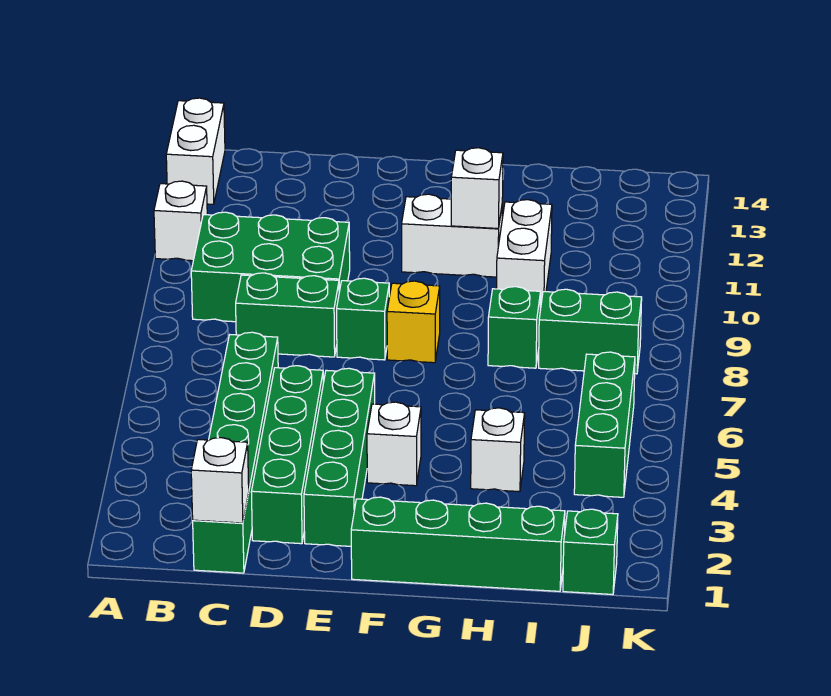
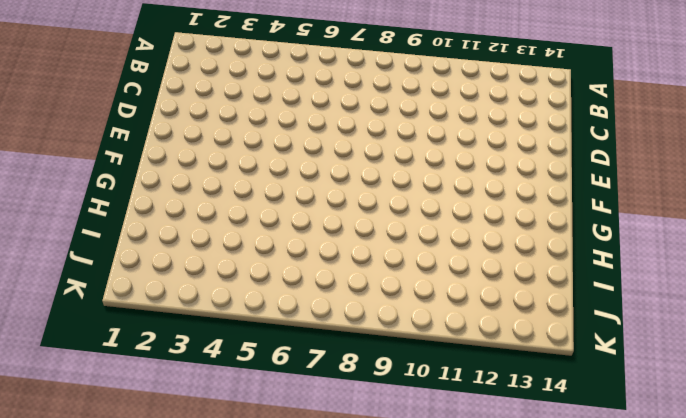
none -> white 1x1 brick [154,181,207,261]
none -> white 1x2 brick [166,98,225,204]
none -> green 2x3 brick [191,212,350,322]

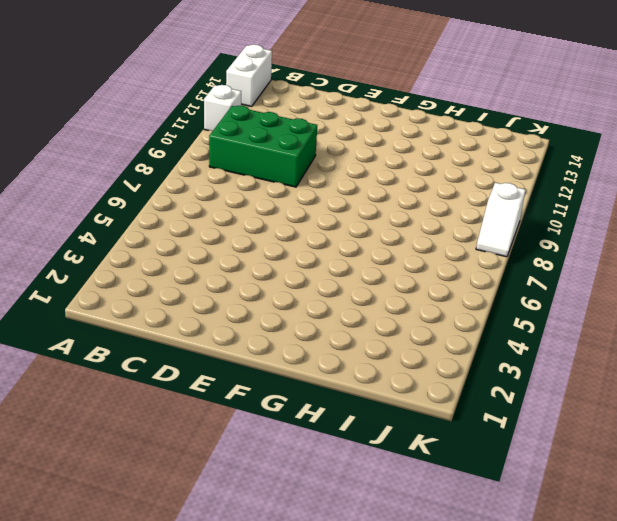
white 1x2 slope [476,183,526,257] -> none
none -> green 1x6 brick [193,332,278,573]
none -> green 1x2 brick [236,273,339,357]
none -> green 1x4 brick [251,366,323,544]

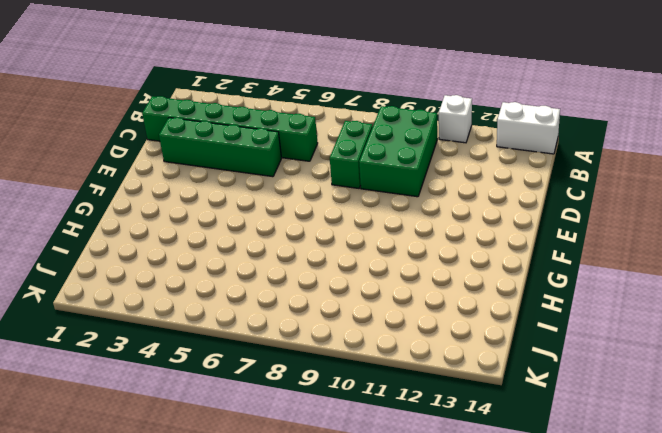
none -> green 1x4 brick [304,368,375,546]
none -> green 1x1 brick [337,278,389,360]
none -> green 1x4 brick [351,497,565,591]

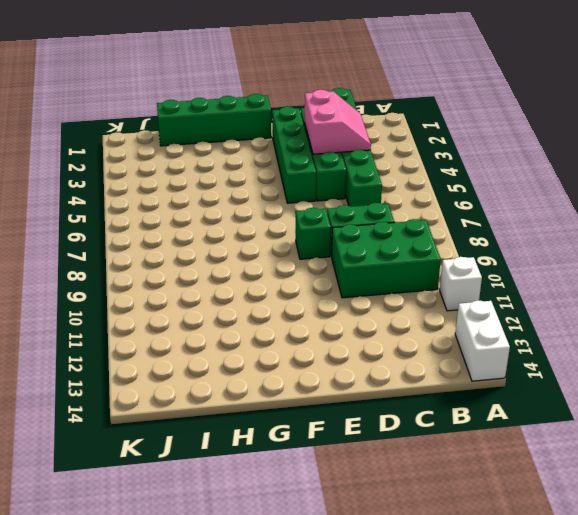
pink 2x2 slope [305,90,371,154] -> none
none -> white 1x1 brick [367,402,421,486]
none -> yellow 1x1 brick [387,281,440,363]
none -> white 1x2 brick [402,194,502,277]

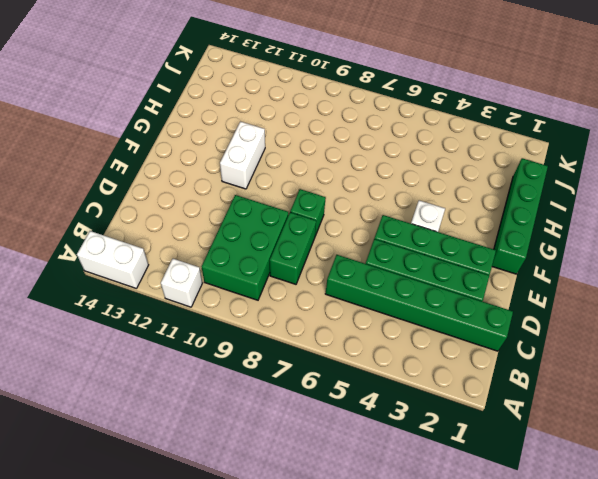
none -> yellow 1x1 brick [387,281,440,363]
none -> white 1x1 brick [471,408,525,492]
none -> green 1x1 brick [488,287,541,368]

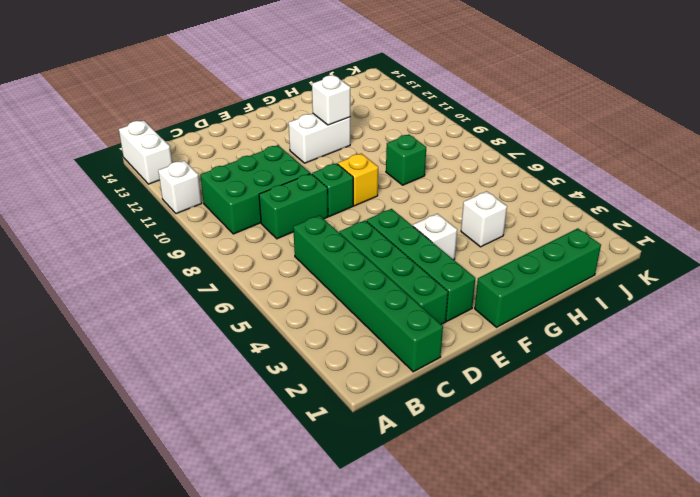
none -> white 1x2 brick [497,200,552,308]
none -> green 1x2 brick [539,289,642,374]
none -> green 1x1 brick [563,509,618,594]

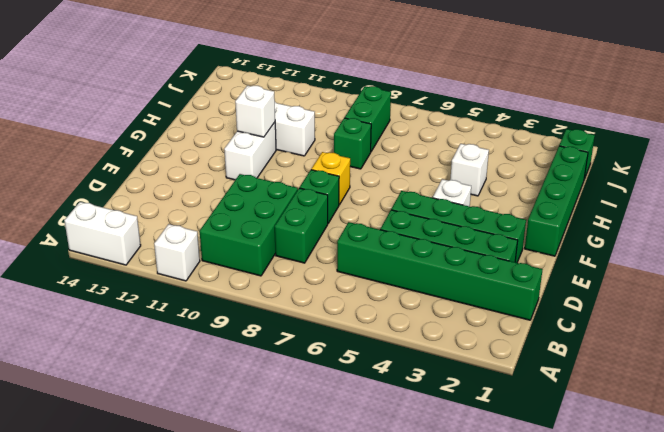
none -> green 1x3 brick [574,352,635,497]
none -> white 1x1 brick [191,438,249,523]

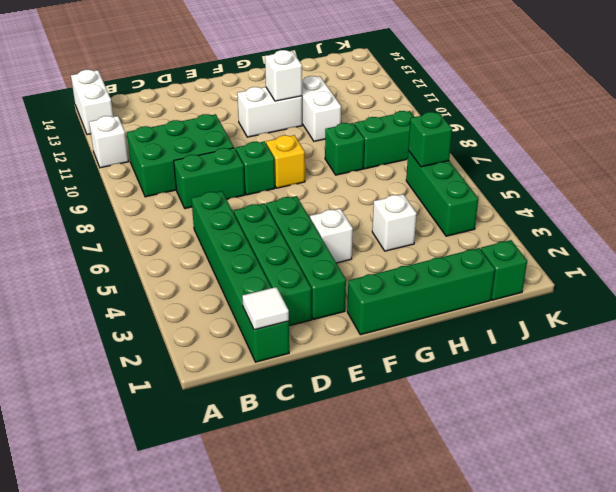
white 1x1 tile [242,287,289,330] -> white 1x1 brick [191,438,249,523]
green 1x1 brick [408,112,452,167] -> none

